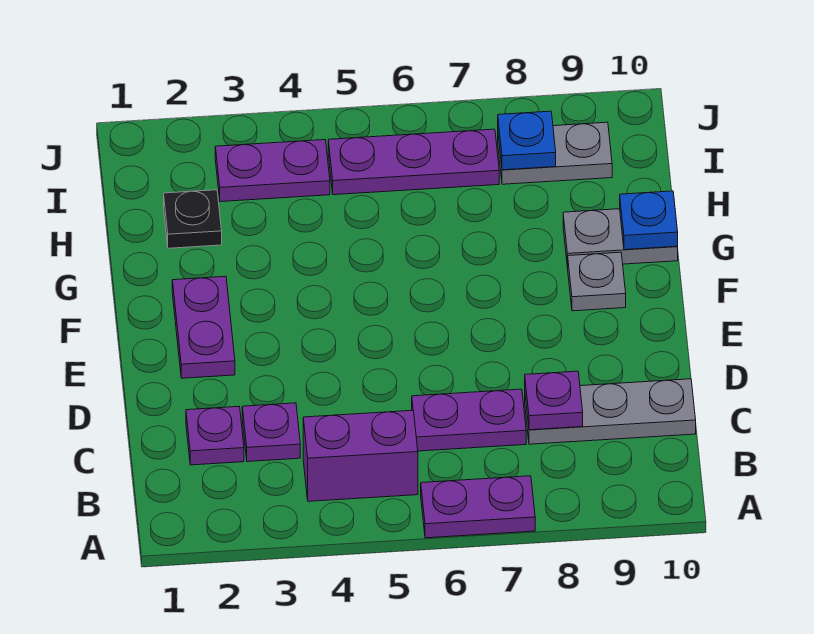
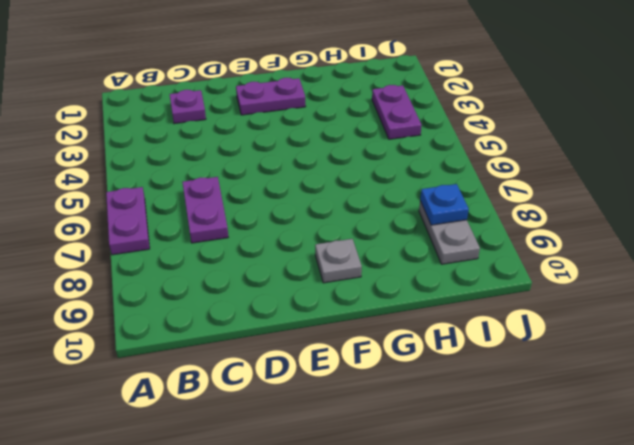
none -> purple 1x2 brick [303,410,418,501]
none -> purple 1x1 plate [242,403,300,462]
none -> grey 1x3 plate [525,379,696,444]

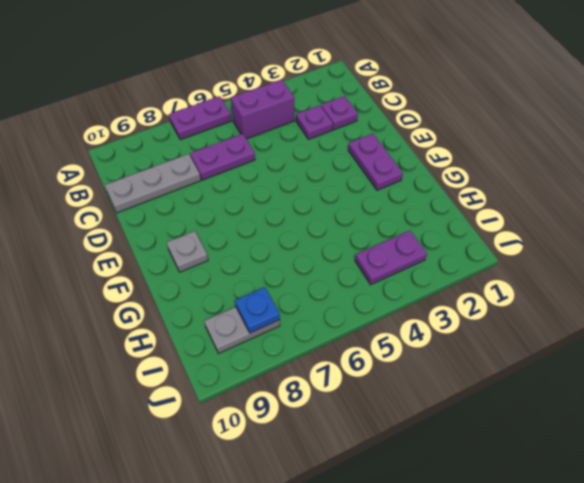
none -> grey 1x2 plate [563,209,678,267]
none -> black 1x1 plate [164,190,222,248]
none -> purple 1x3 plate [328,129,499,195]

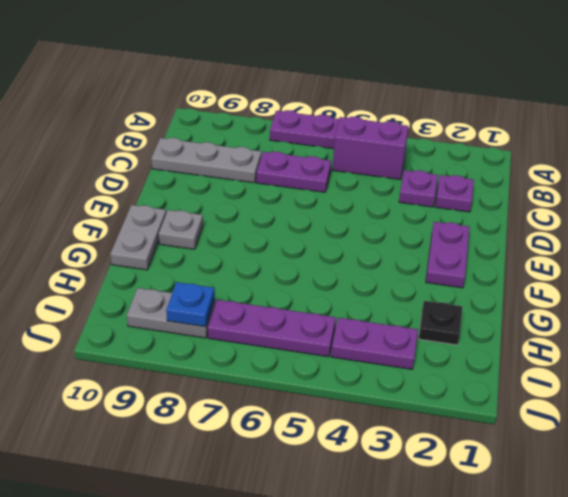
grey 1x2 plate [110,205,166,270] -> grey 1x2 plate turned to [563,209,678,267]
none -> purple 1x1 plate [525,371,583,430]
none -> blue 1x1 plate [620,191,678,250]

